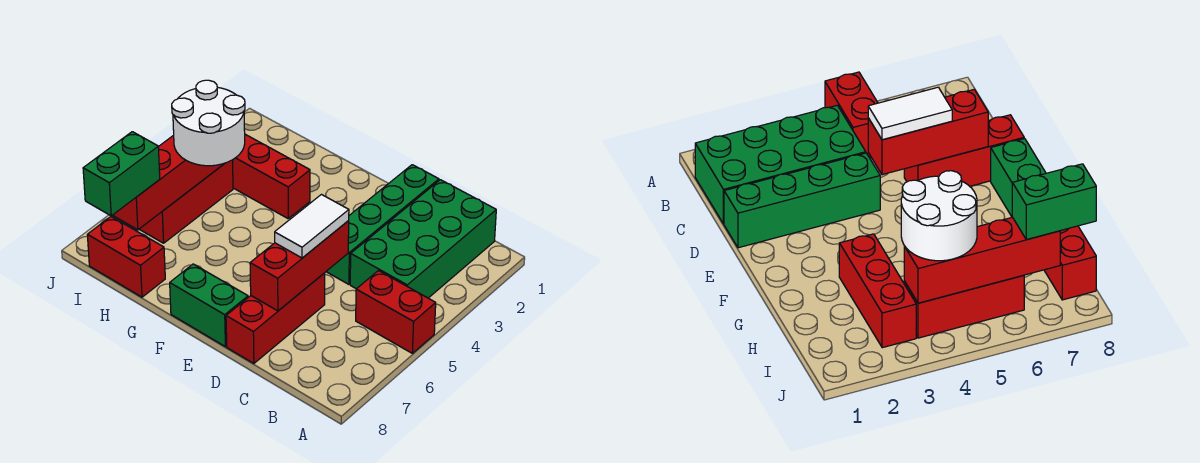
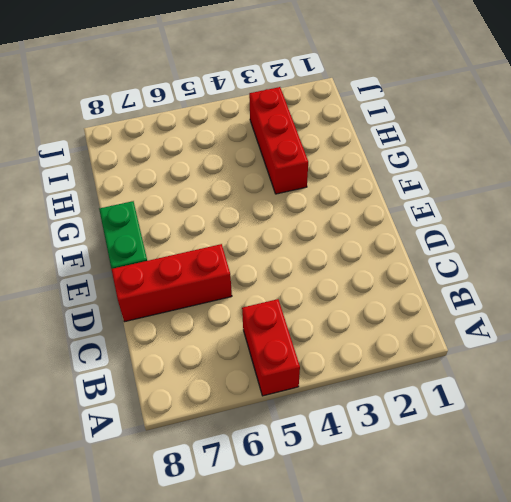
none -> green 2x4 brick [350,180,496,298]
none -> green 1x4 brick [326,165,439,284]
none -> red 1x2 brick [87,217,165,297]

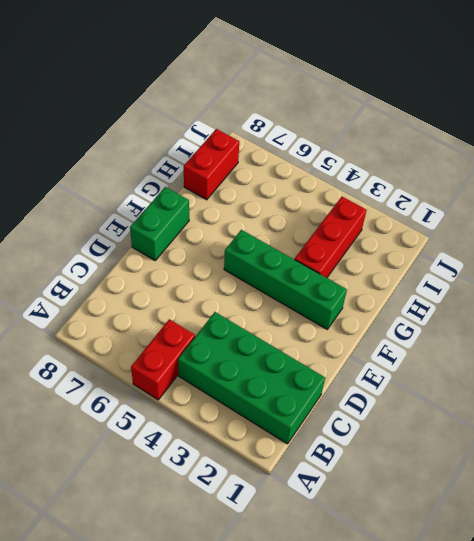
green 1x4 brick [224,230,347,329] -> green 1x4 brick moved to [326,165,439,284]
none -> red 1x3 brick [226,273,325,363]
none -> red 1x3 brick [139,160,233,243]
none -> red 1x3 brick [250,221,349,311]

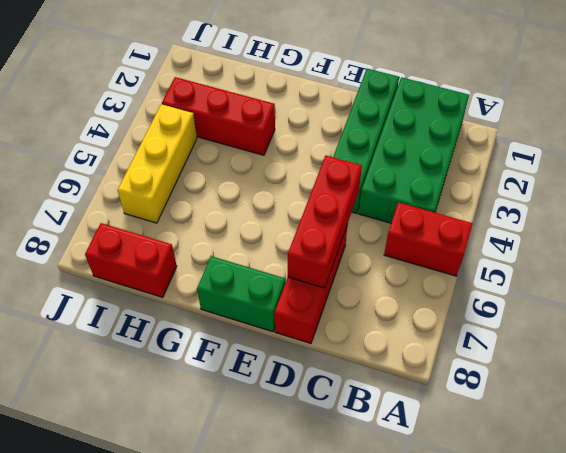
yellow 1x3 brick [118,104,197,223] -> red 1x3 brick [139,160,233,243]
none -> red 1x4 brick [113,135,225,230]
none -> white 1x2 tile [275,195,349,258]
none -> white 2x2 round brick [172,80,245,166]

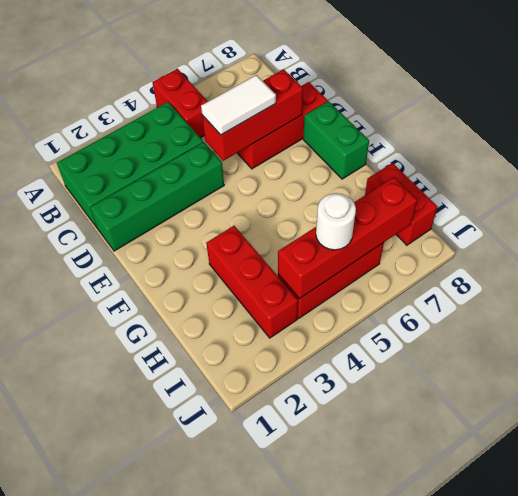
white 1x1 round brick [316,193,356,250] -> white 2x2 round brick [172,80,245,166]
none -> green 1x2 brick [83,132,160,216]

